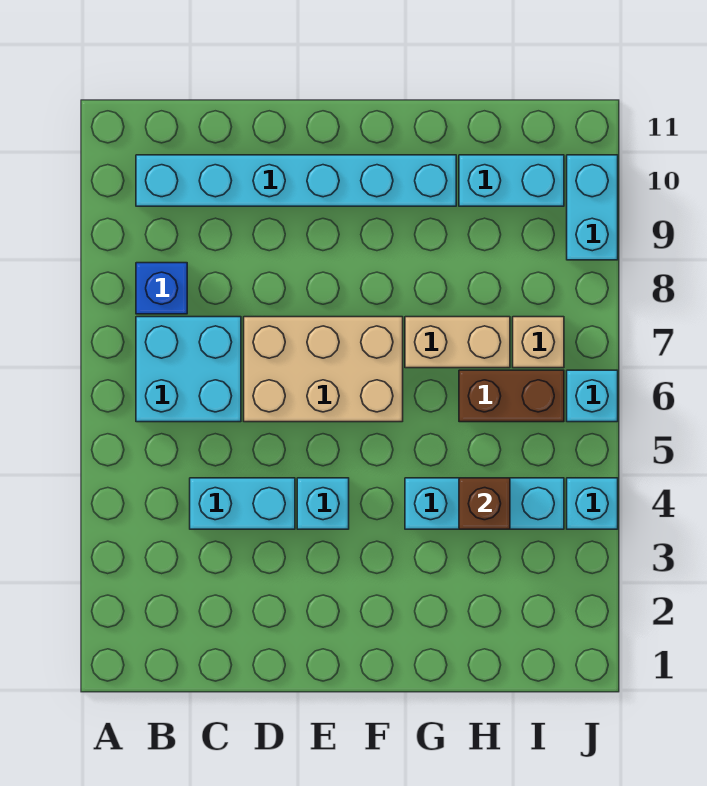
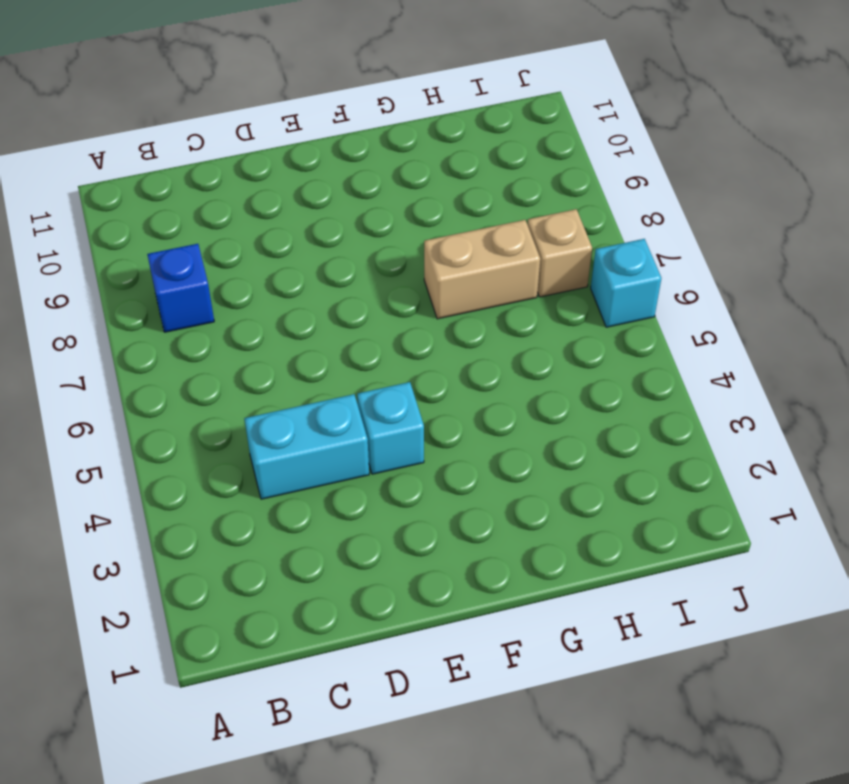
none -> cyan 2x2 brick [136,317,241,422]
none -> cyan 1x6 brick [136,155,456,206]
none -> tan 2x3 brick [244,317,403,422]

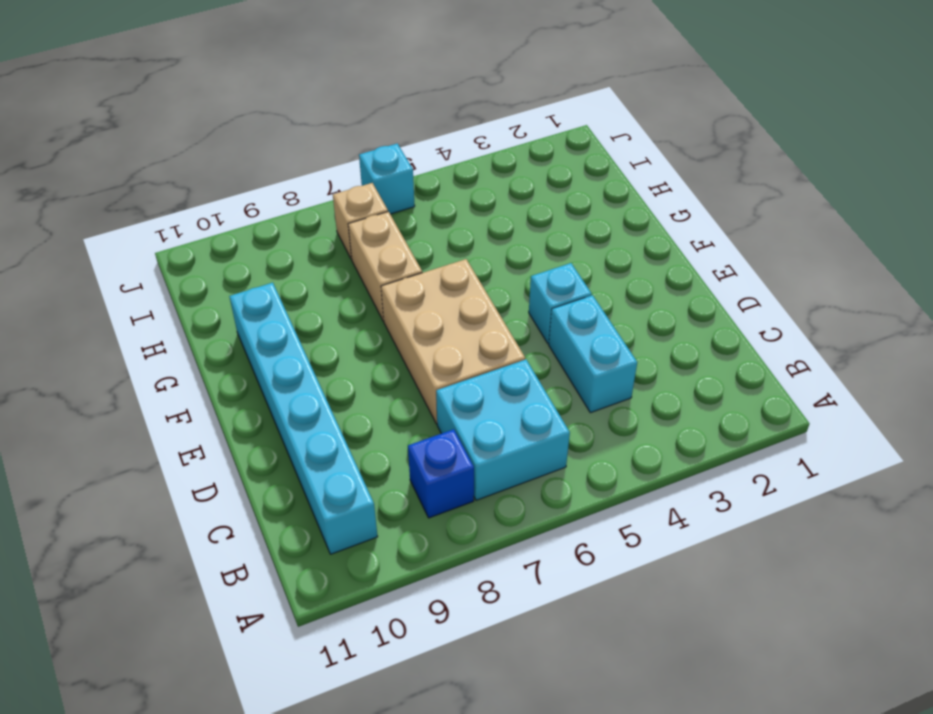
none -> cyan 1x3 brick [405,478,564,529]
none -> brown 1x2 brick [459,370,564,422]
none -> cyan 1x2 brick [459,155,564,206]

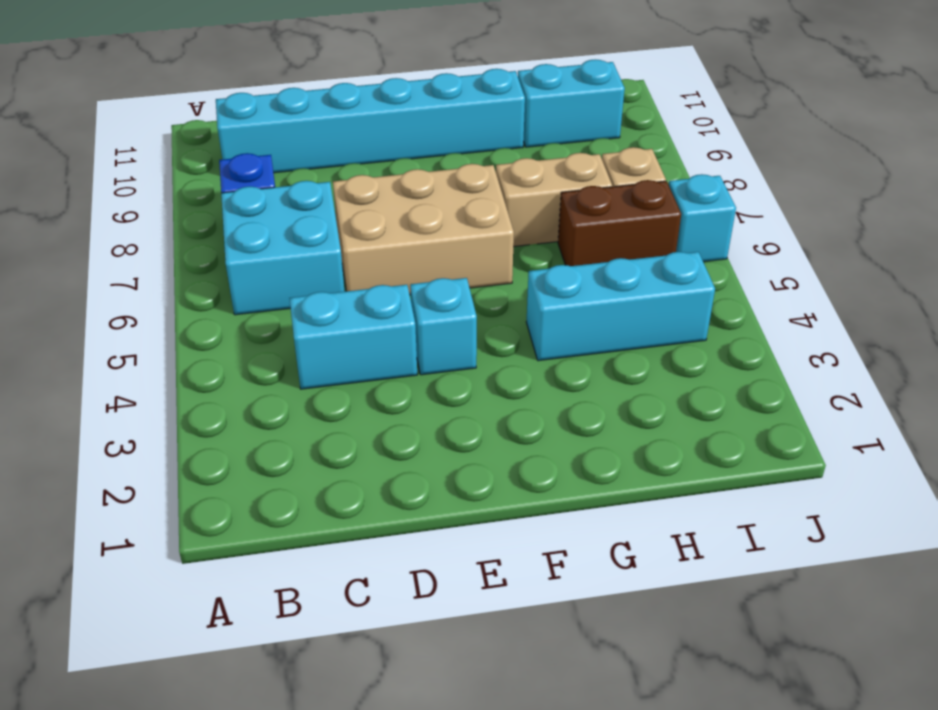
none -> cyan 1x1 brick [567,478,618,529]
none -> cyan 1x2 brick [567,155,618,260]
none -> brown 1x1 brick [459,478,510,529]

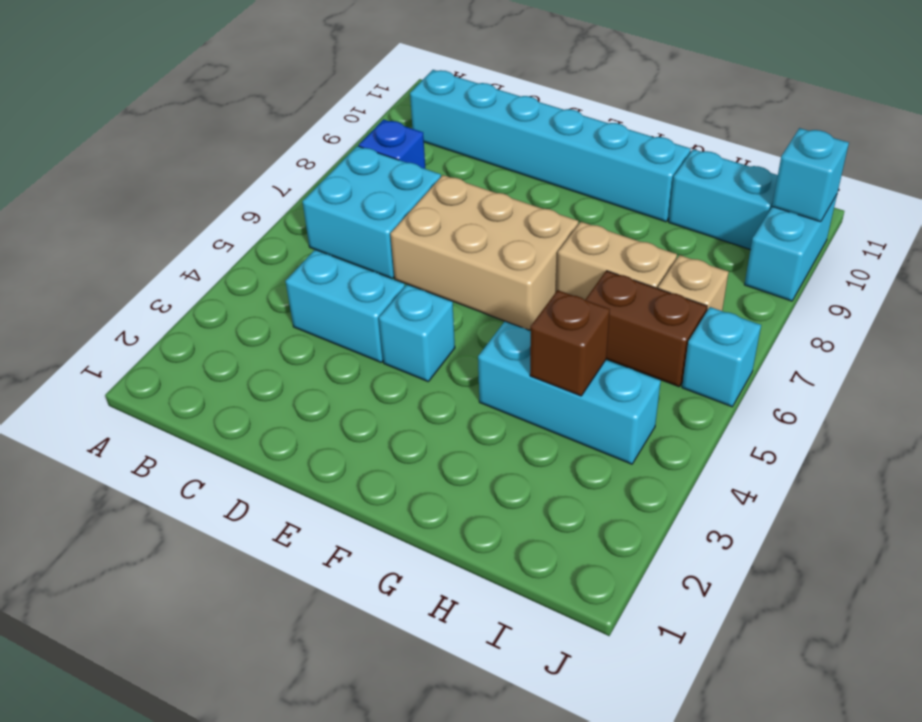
cyan 1x1 brick [772,128,849,222] -> cyan 1x1 brick moved to [567,478,618,529]

